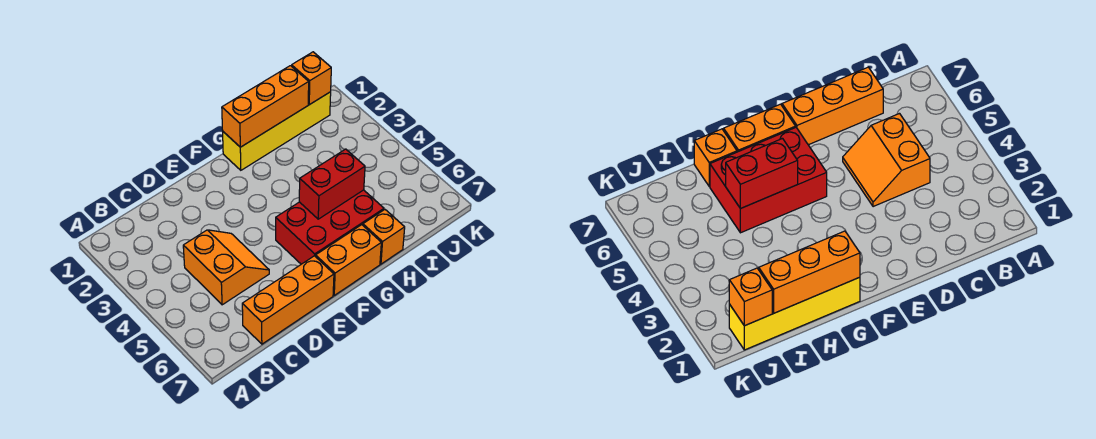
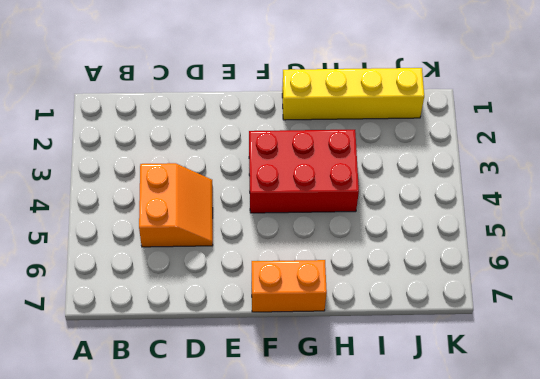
red 2x3 brick [249,130,359,213] -> red 2x3 brick moved to [276,190,384,264]
none -> orange 1x3 brick [242,256,334,344]
none -> orange 1x1 brick [363,210,405,264]

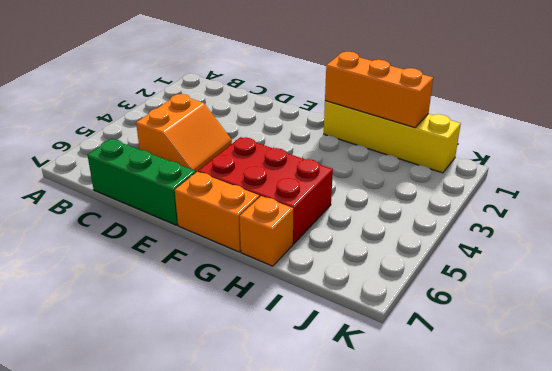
green 1x3 brick [88,139,196,225] -> orange 1x3 brick [242,256,334,344]
none -> red 1x2 brick [299,149,365,219]
none -> orange 1x1 brick [292,52,331,105]

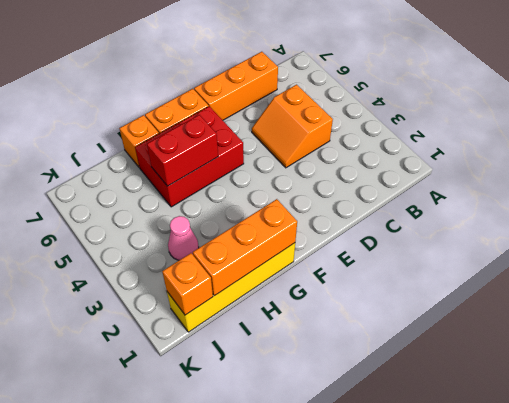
pink 1x1 cone [168,216,199,260] -> none

